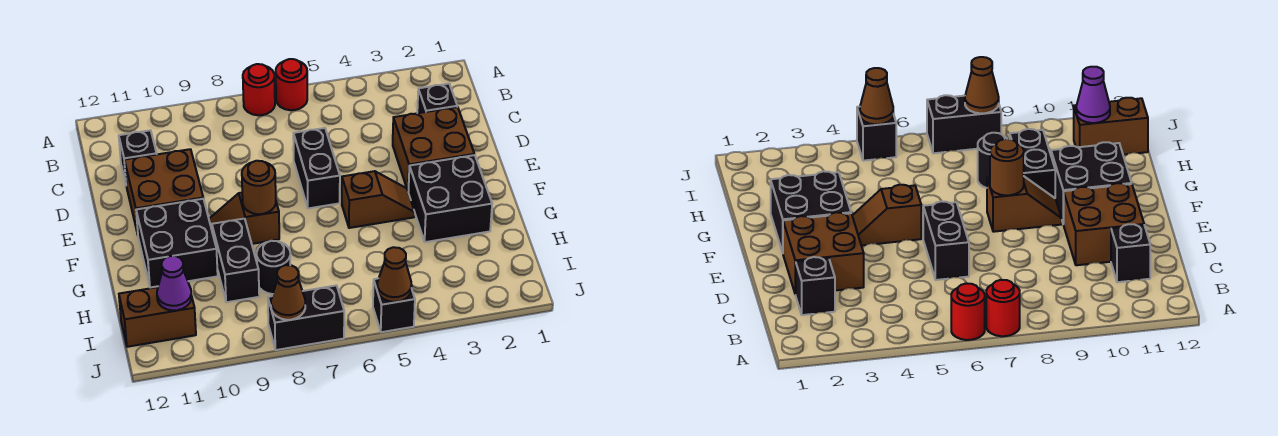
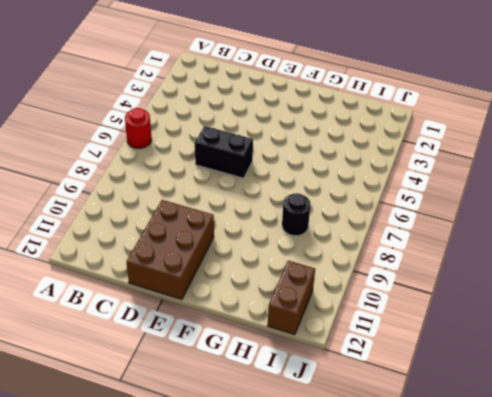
brown 2x3 brick [126,200,214,300] -> brown 2x2 brick [124,149,203,234]
none -> red 1x1 round brick [243,64,275,115]
none -> black 1x1 brick [417,84,457,113]
none -> black 1x1 brick [119,130,157,183]

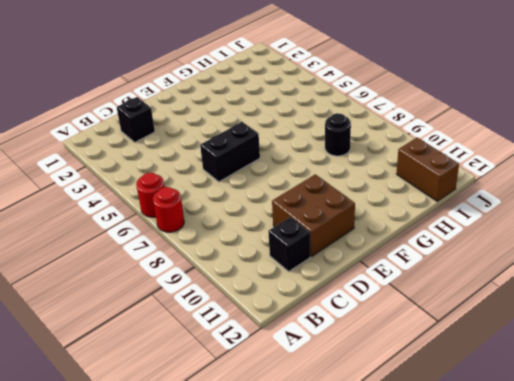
none -> brown 2x2 brick [393,107,474,192]
none -> black 2x2 brick [408,155,492,242]
none -> brown 1x2 slope [342,171,415,228]

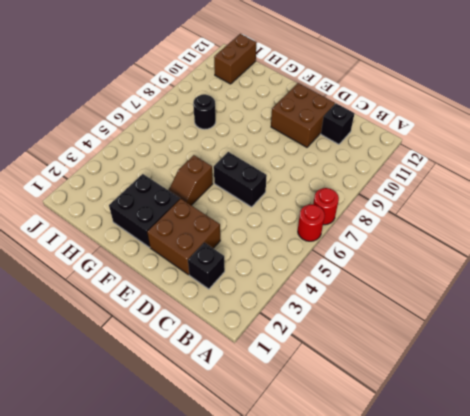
none -> brown 1x2 slope [209,193,279,244]
none -> black 2x2 brick [136,199,218,288]
none -> black 1x2 brick [212,219,259,302]

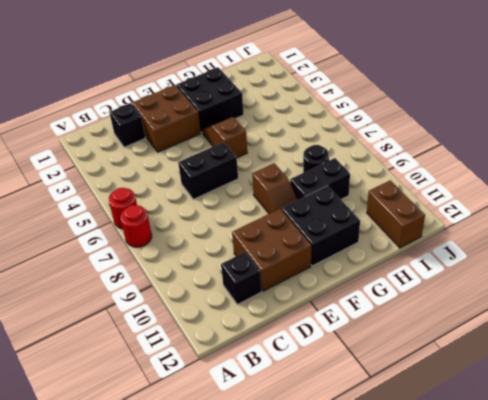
none -> black 1x1 brick [373,278,415,332]
none -> black 1x2 brick [268,285,344,350]
none -> brown 1x1 round brick [242,161,276,214]

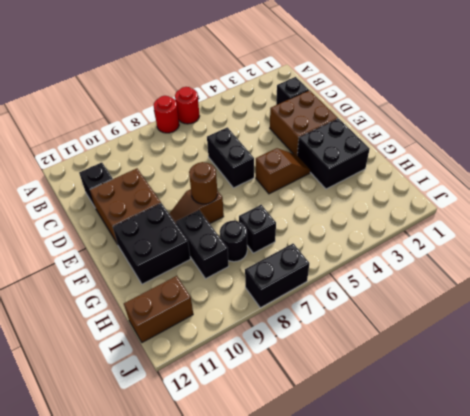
black 1x1 brick [239,205,276,253] -> black 1x1 brick moved to [373,278,415,332]
none -> purple 1x1 cone [157,256,192,311]
none -> brown 1x1 cone [377,247,412,302]
none -> brown 1x1 cone [271,265,305,320]

